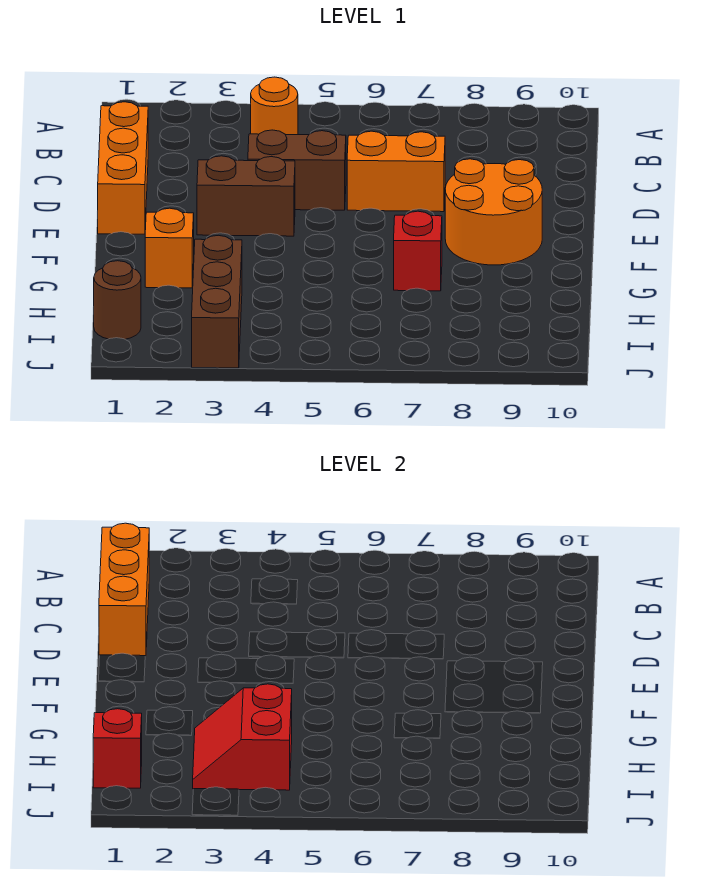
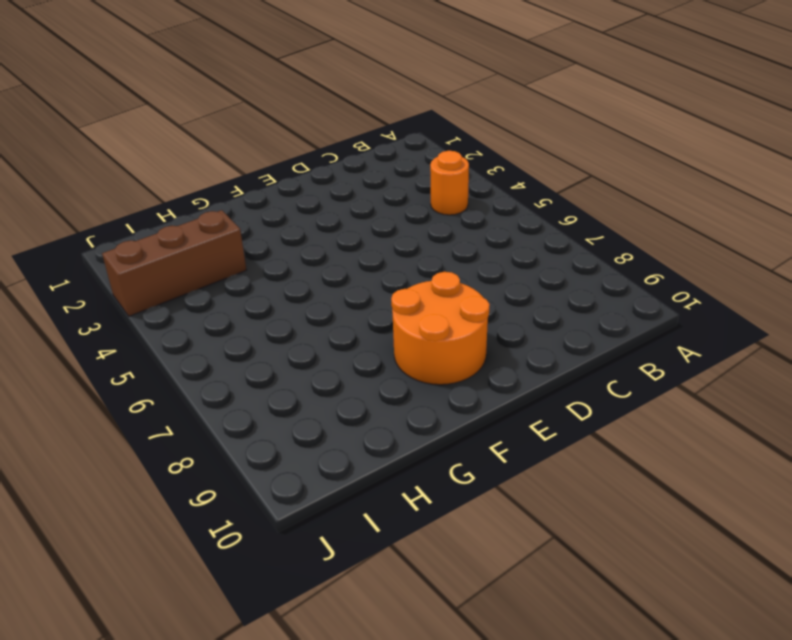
none -> orange 1x3 brick [98,102,148,234]
none -> brown 1x2 brick [248,130,346,210]
none -> orange 1x2 brick [347,131,445,212]

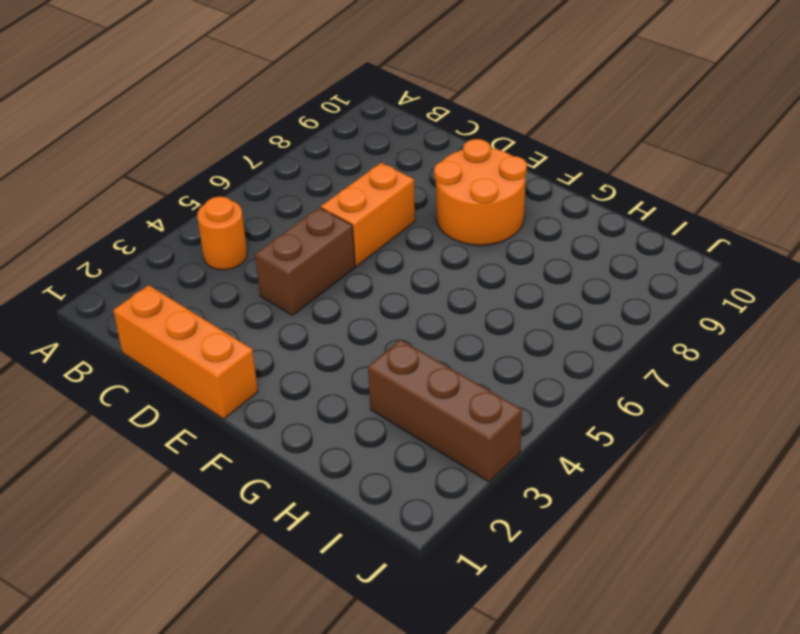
none -> brown 1x2 brick [197,156,295,236]
none -> orange 1x1 brick [145,208,194,288]
none -> red 1x1 brick [394,211,442,291]

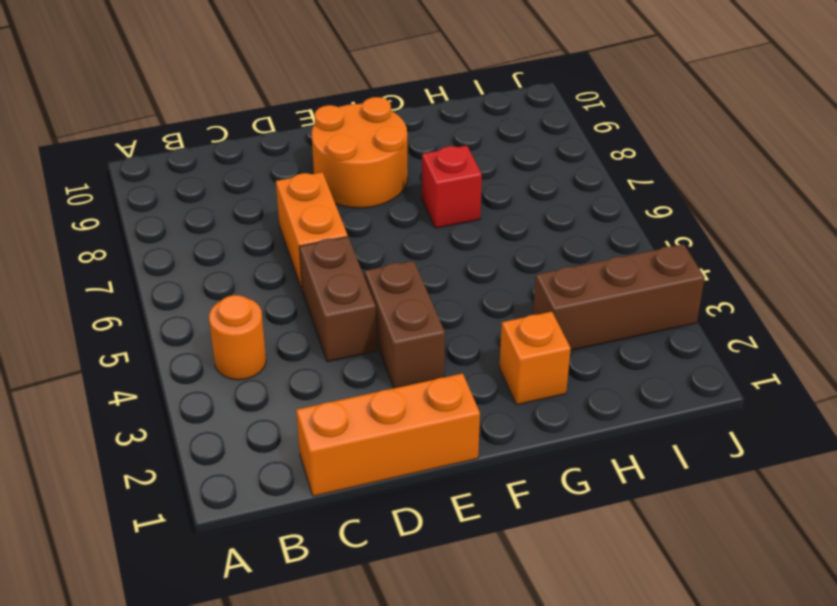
none -> brown 1x1 round brick [94,261,141,339]
none -> orange 1x3 brick [99,523,149,656]
none -> red 2x2 slope [193,684,292,790]

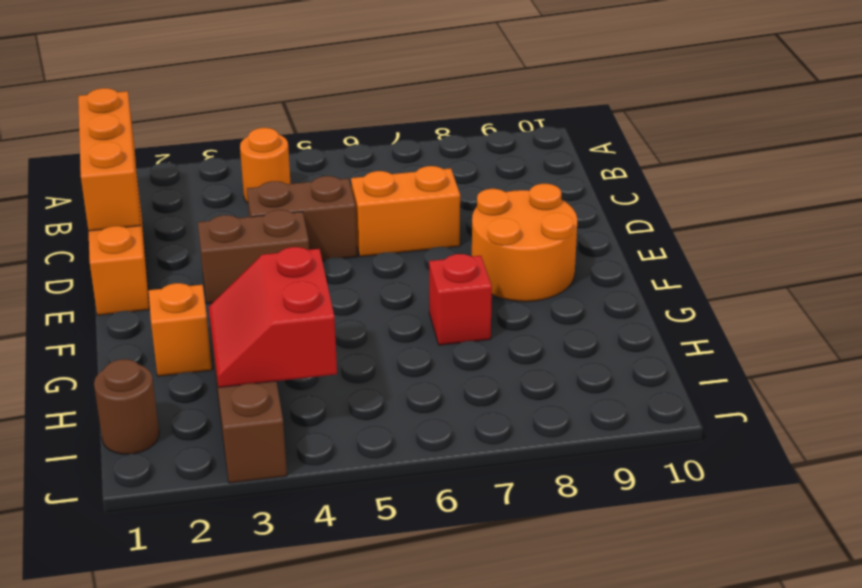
none -> red 1x1 brick [93,709,142,788]

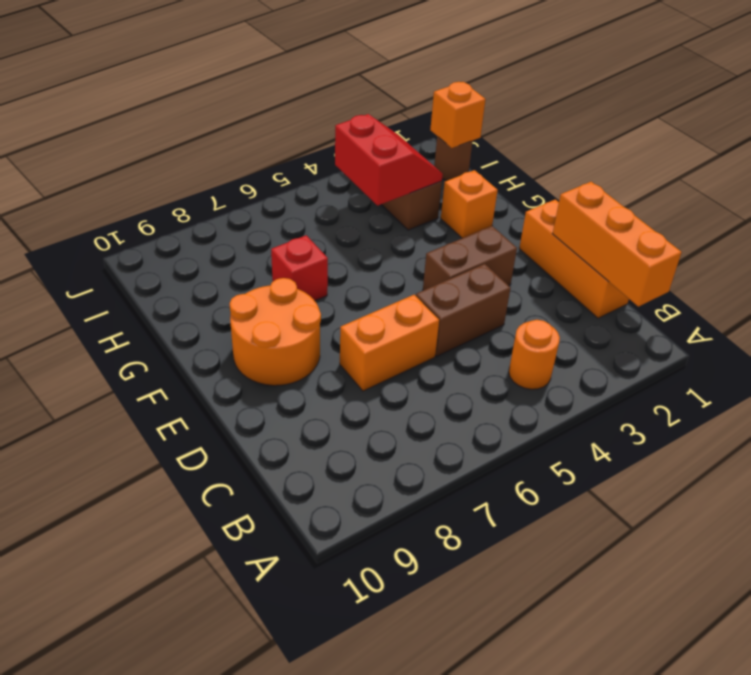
orange 1x1 brick [430,82,485,148] -> red 1x1 brick [93,709,142,788]

